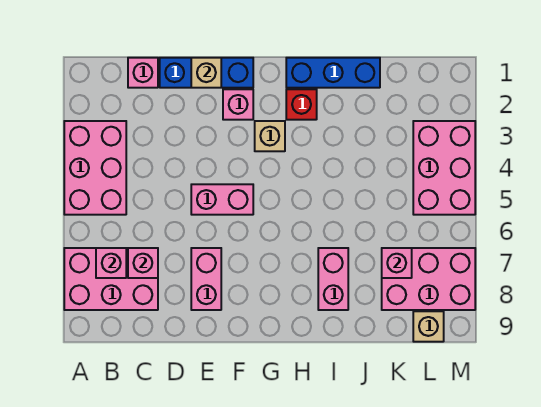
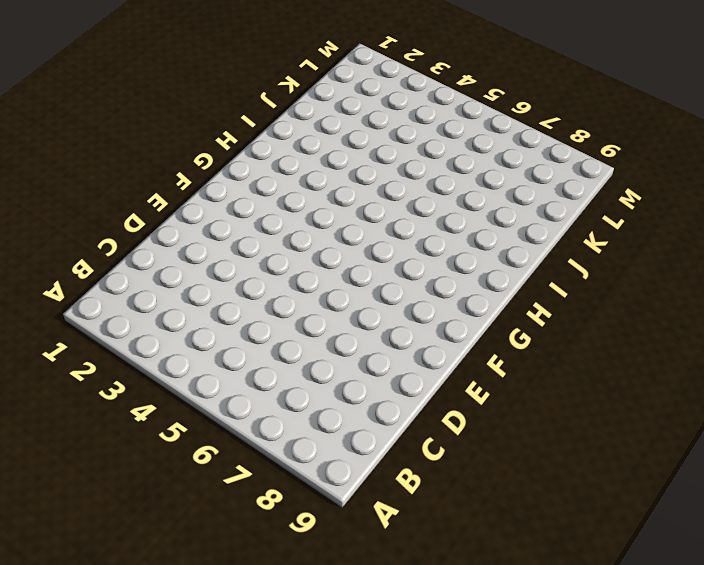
none -> pink 2x3 brick [64,121,126,215]
none -> pink 2x3 brick [64,248,158,310]
none -> pink 1x1 brick [128,58,158,88]

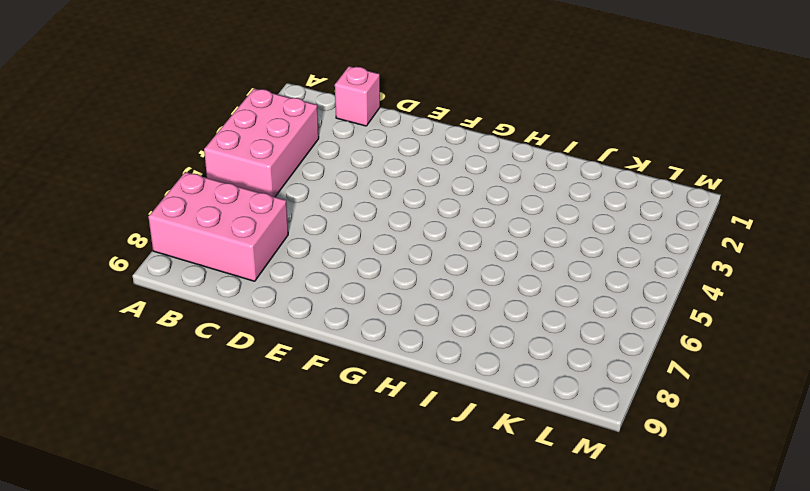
none -> blue 1x3 brick [160,58,253,88]
none -> pink 1x2 brick [191,184,253,215]
none -> pink 1x2 brick [191,248,221,310]

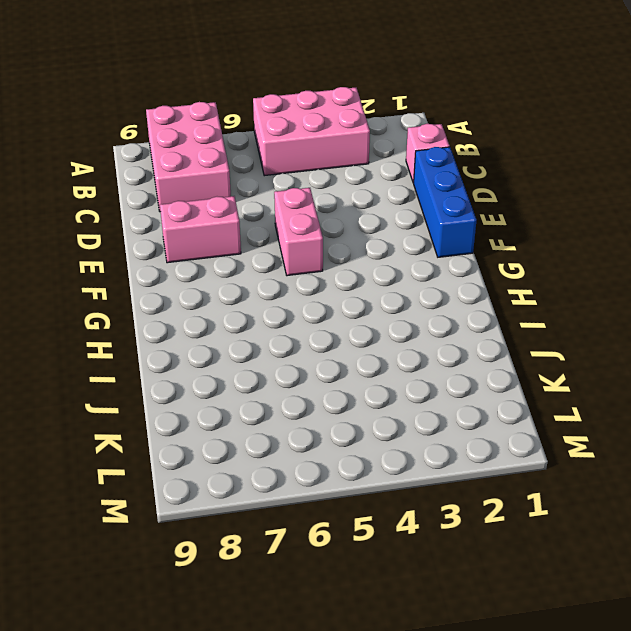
none -> pink 1x1 brick [223,89,253,120]
none -> tan 1x1 brick [255,121,285,151]
none -> blue 1x3 brick [286,58,380,88]

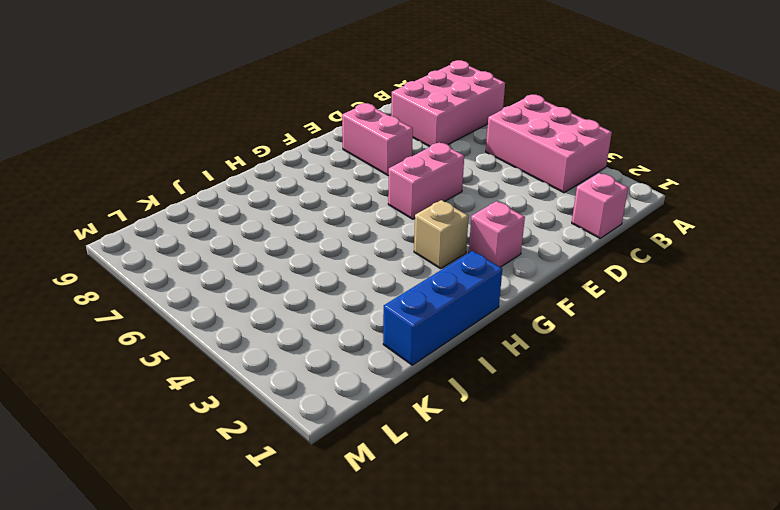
none -> blue 1x3 brick [160,58,253,88]
none -> red 1x1 brick [286,89,317,120]
none -> pink 1x2 brick [318,248,348,310]

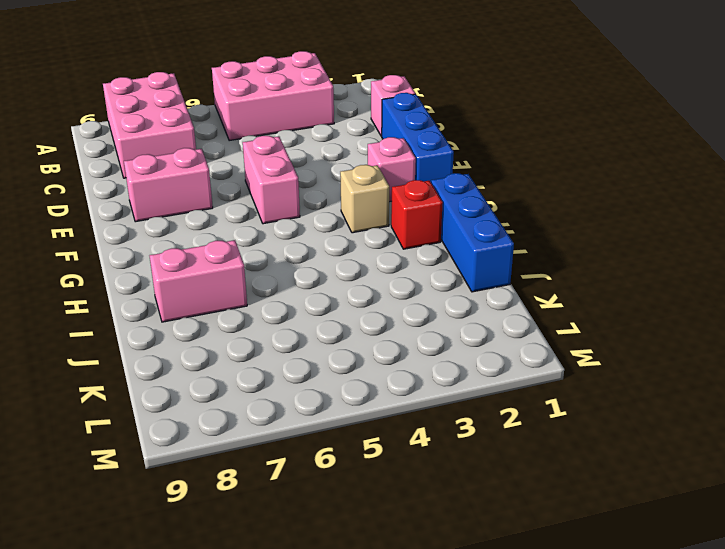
none -> pink 2x3 brick [382,248,475,310]
none -> pink 2x3 brick [413,121,475,215]
none -> tan 1x1 brick [413,311,444,342]

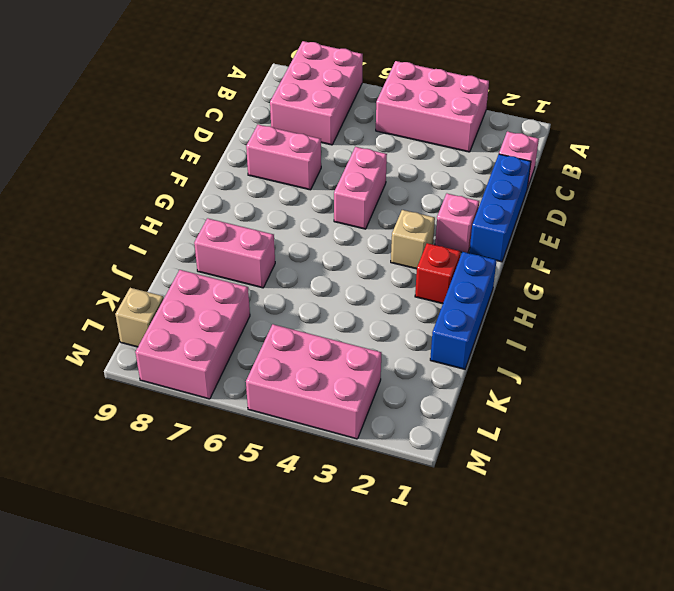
none -> pink 1x1 brick [96,248,126,278]
none -> pink 1x1 brick [128,248,158,278]
none -> tan 1x1 brick [191,58,221,88]

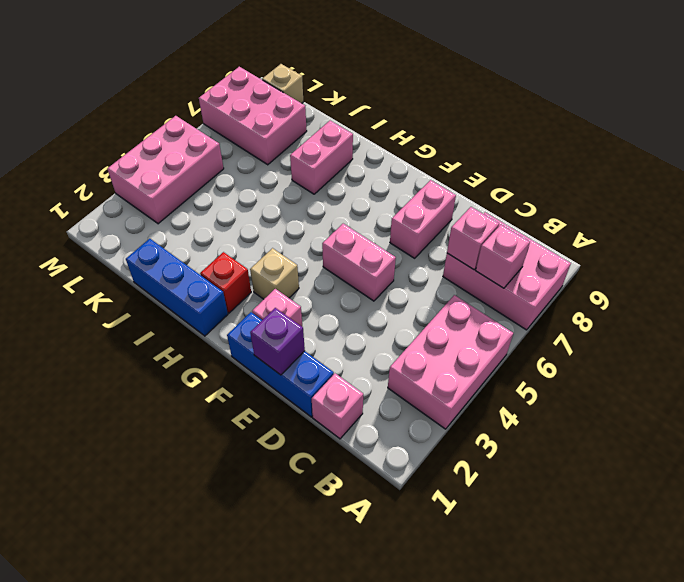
purple 1x1 brick [250,308,305,375] -> tan 1x1 brick [191,58,221,88]
none -> pink 1x1 brick [382,248,412,278]

